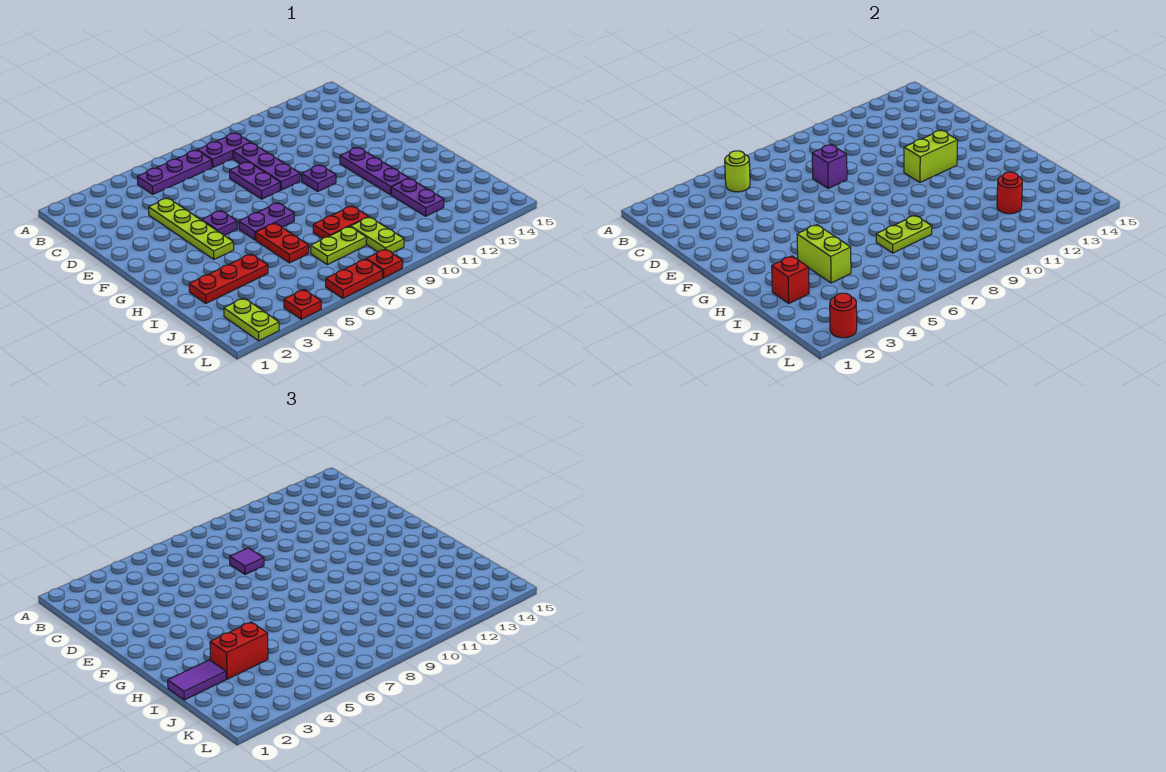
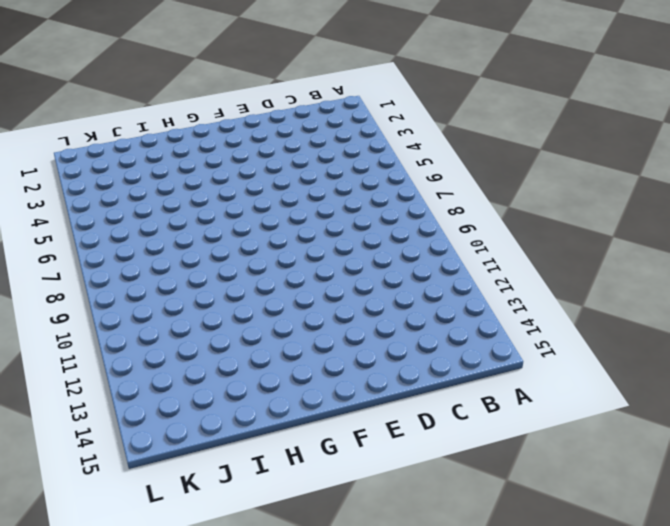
none -> purple 1x3 plate [137,150,212,194]
none -> purple 1x2 plate [198,133,251,167]
none -> purple 1x3 plate [233,143,300,190]
none -> lime 1x4 plate [149,198,234,259]

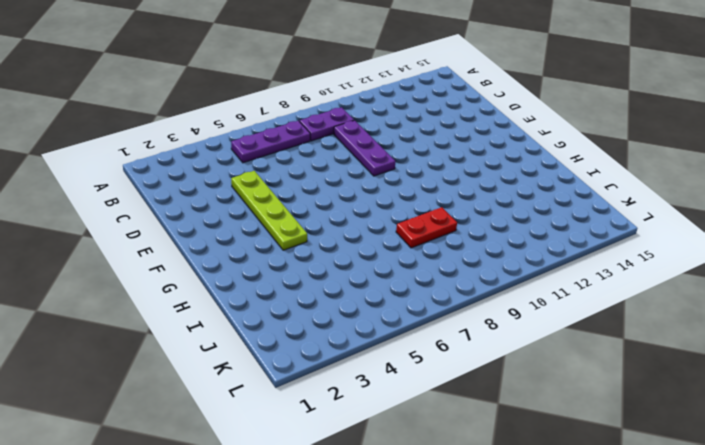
none -> purple 1x2 plate [230,162,280,199]
none -> purple 1x1 plate [202,211,237,236]
none -> purple 1x1 plate [302,165,336,191]
none -> purple 1x3 plate [340,148,409,195]

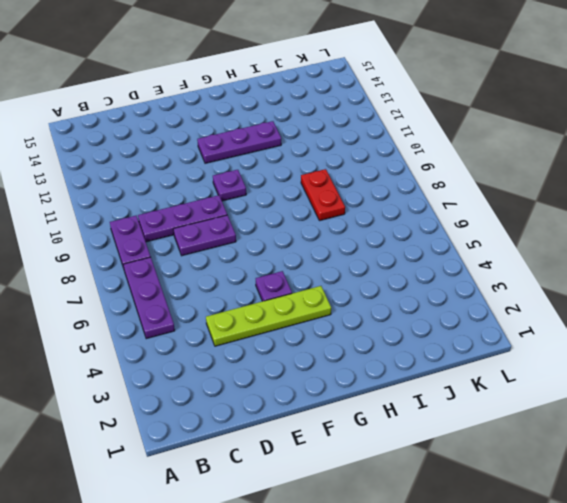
none -> purple 1x2 plate [239,203,294,240]
none -> red 1x2 plate [256,223,309,263]
none -> red 1x3 plate [189,254,268,303]
none -> purple 1x2 plate [391,178,444,216]

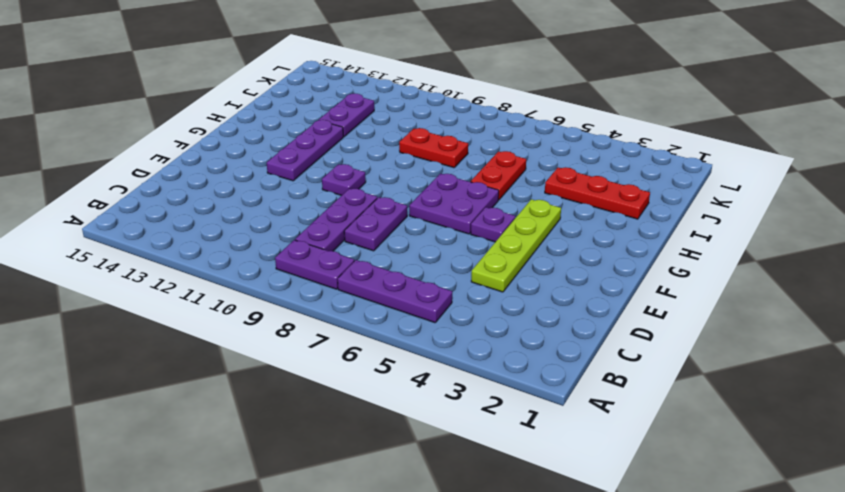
purple 2x2 plate [409,174,499,234] -> purple 1x2 plate [239,203,294,240]
none -> lime 1x2 plate [311,226,367,265]
none -> lime 1x2 plate [351,217,404,253]
none -> lime 1x2 plate [224,298,279,341]
none -> red 1x1 plate [284,290,321,319]

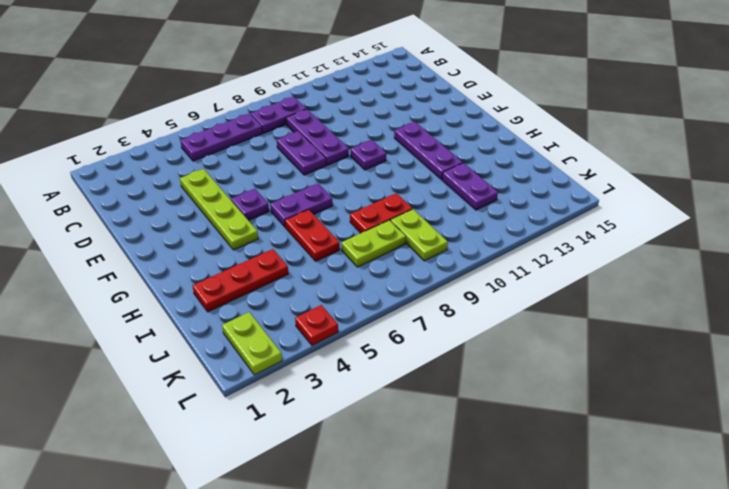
none -> red 1x2 plate [326,259,383,298]
none -> red 1x1 plate [366,249,403,278]
none -> lime 1x1 round brick [725,151,750,192]
none -> purple 1x1 brick [812,145,847,188]

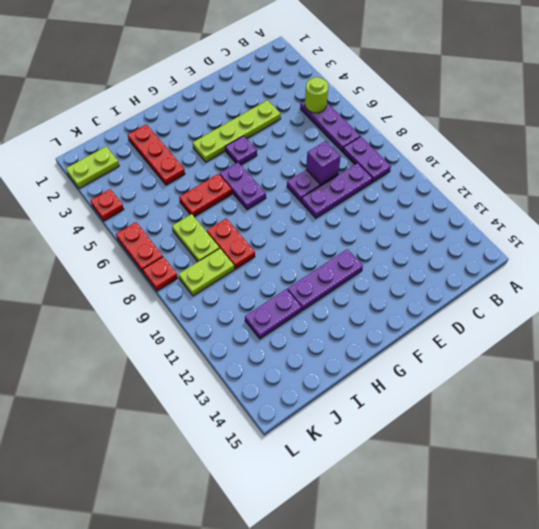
none -> purple 1x1 plate [302,165,336,191]
none -> lime 1x2 brick [904,130,958,182]
none -> lime 1x2 brick [797,225,851,283]
none -> red 1x1 brick [772,256,809,303]

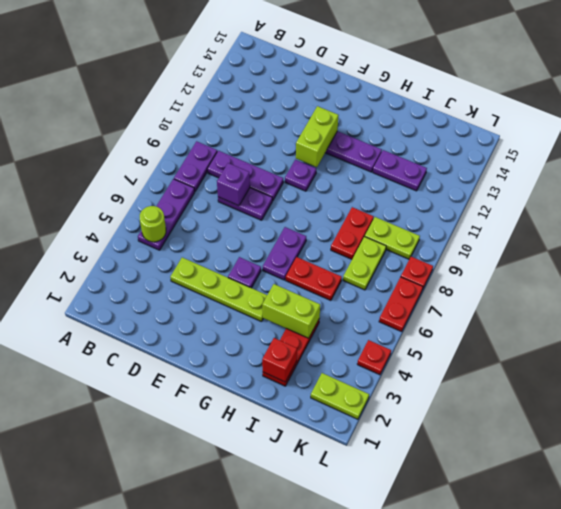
none -> lime 1x2 plate [876,215,932,253]
none -> red 1x1 round brick [997,172,1022,214]
none -> red 1x1 round brick [830,293,857,338]
none -> purple 1x1 tile [230,548,264,574]

